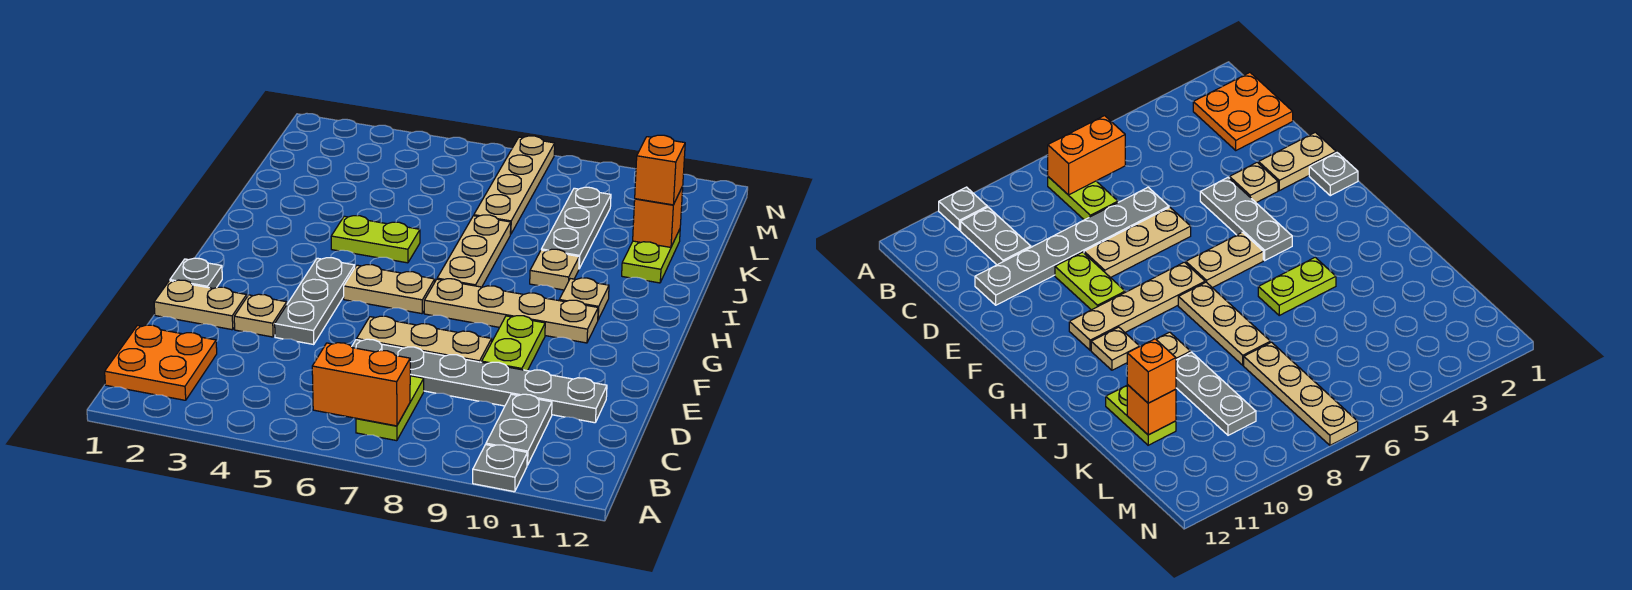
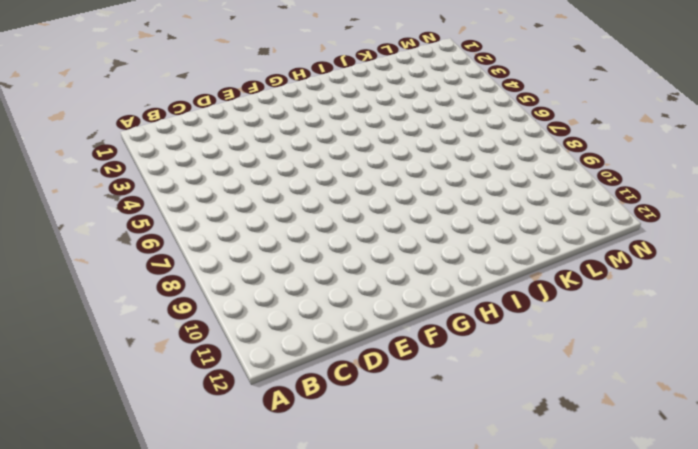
none -> grey 1x1 plate [473,445,527,492]
none -> orange 2x2 plate [105,325,217,400]
none -> lime 1x2 plate [356,376,424,441]

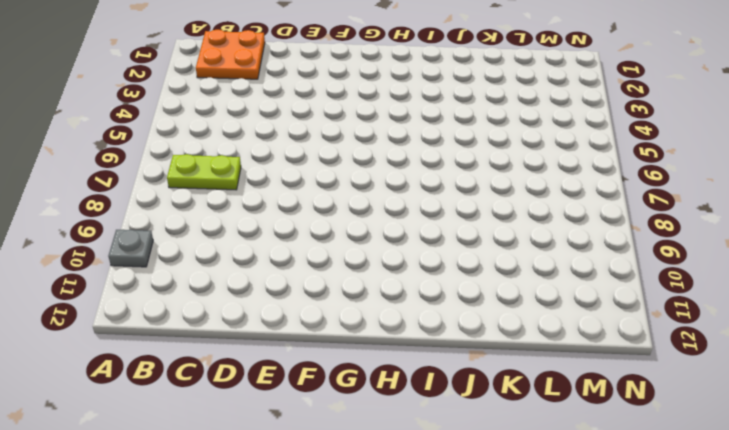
none -> grey 1x2 plate [486,394,552,465]
none -> grey 1x6 plate [352,339,607,423]
none -> tan 1x2 plate [154,280,247,330]

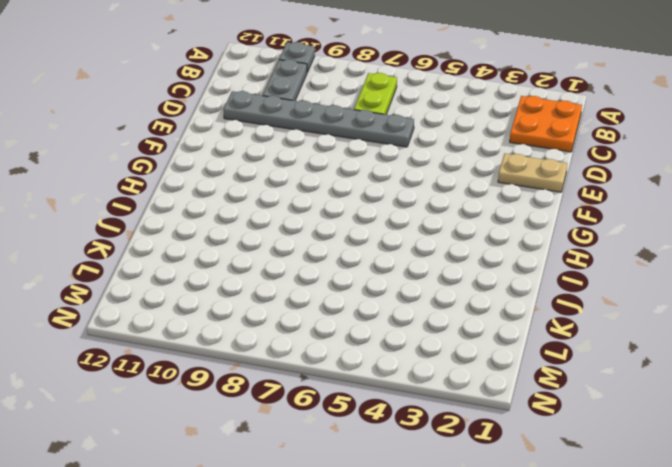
none -> tan 1x1 plate [234,294,287,337]
none -> grey 1x3 plate [275,258,355,344]
none -> tan 1x3 plate [357,316,492,362]

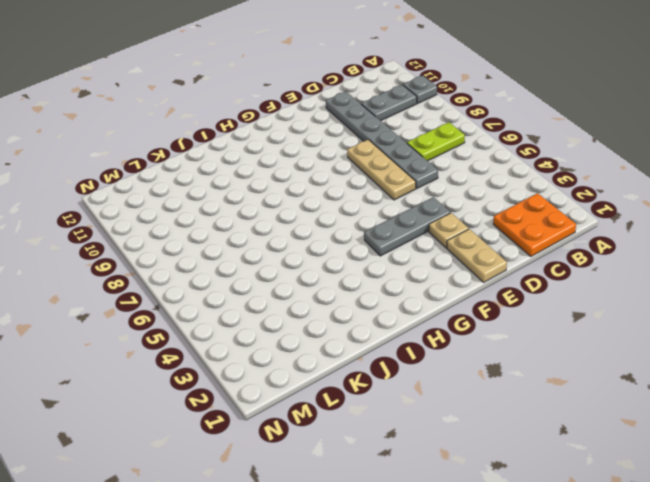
none -> lime 1x2 plate [482,316,545,371]
none -> grey 1x1 plate [170,258,222,289]
none -> tan 1x2 plate [344,265,435,314]

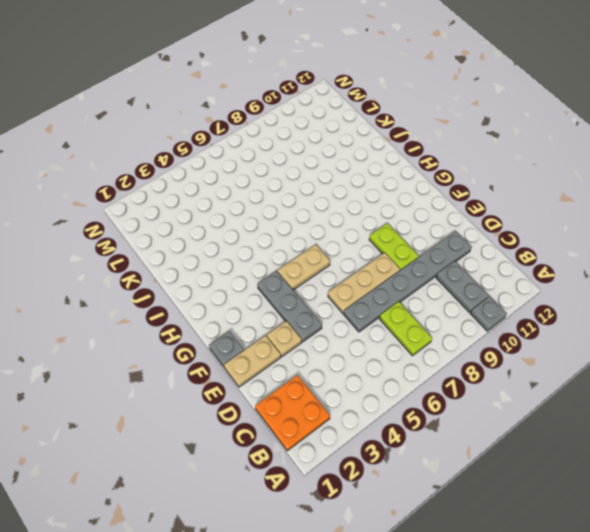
none -> tan 1x4 plate [424,279,598,343]
none -> tan 1x3 plate [437,215,511,287]
none -> tan 1x1 plate [559,278,609,319]

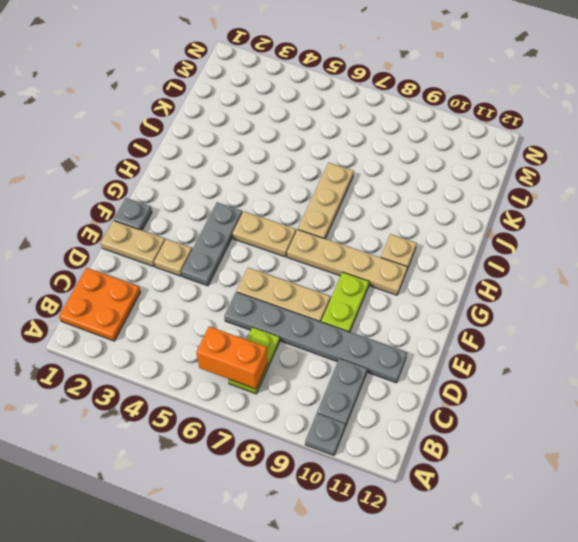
none -> lime 1x2 plate [331,216,420,263]
none -> tan 1x1 plate [530,249,579,290]
none -> grey 1x3 plate [541,187,611,268]

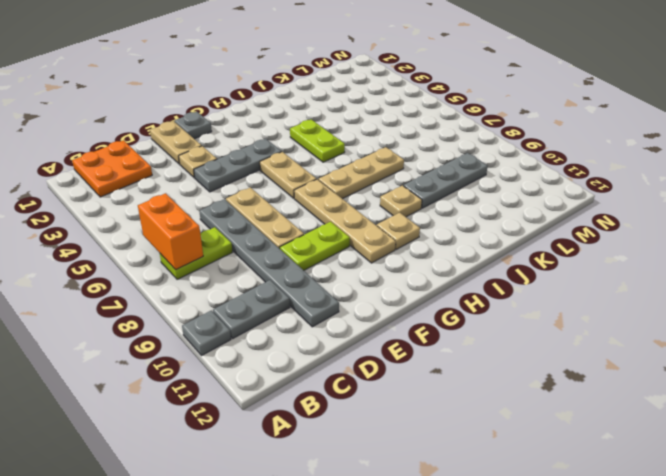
none -> lime 1x2 plate [622,229,680,283]
none -> tan 1x4 plate [474,136,555,234]
none -> orange 1x1 brick [633,186,683,247]

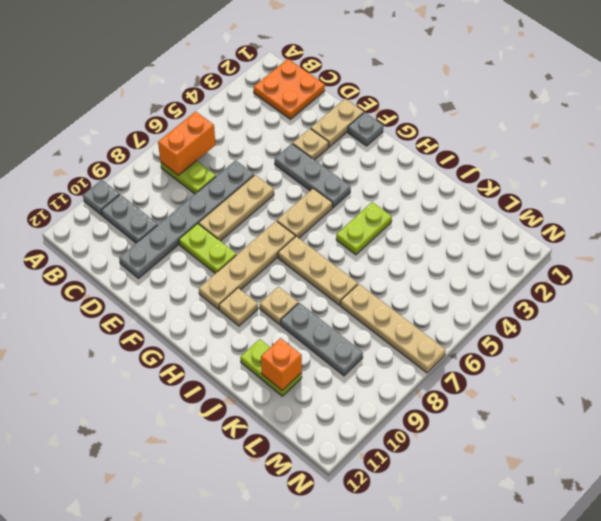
none -> orange 1x1 brick [635,135,685,205]

